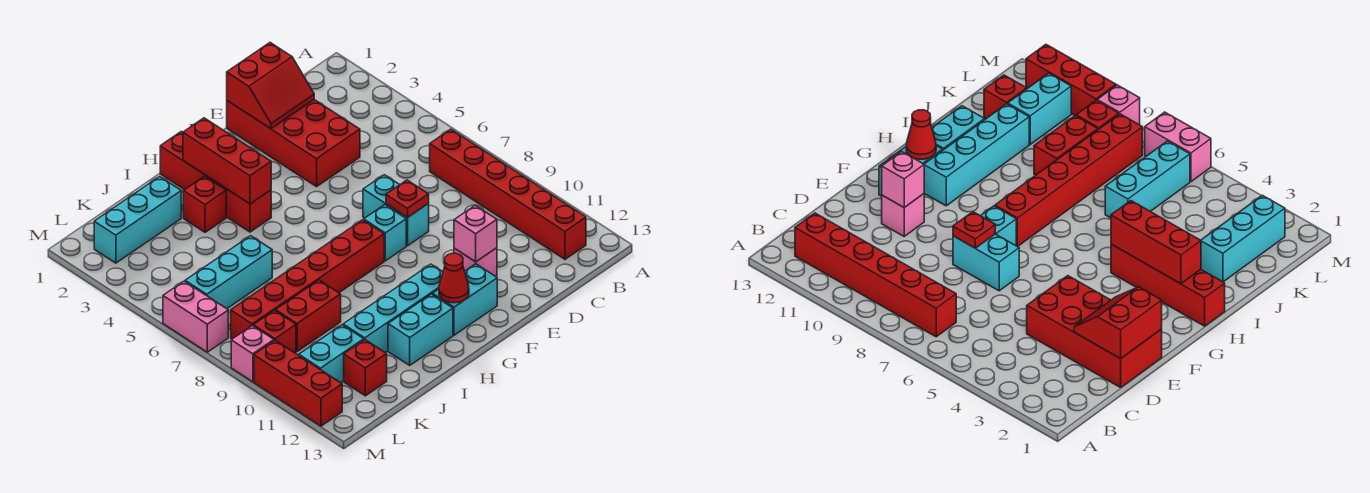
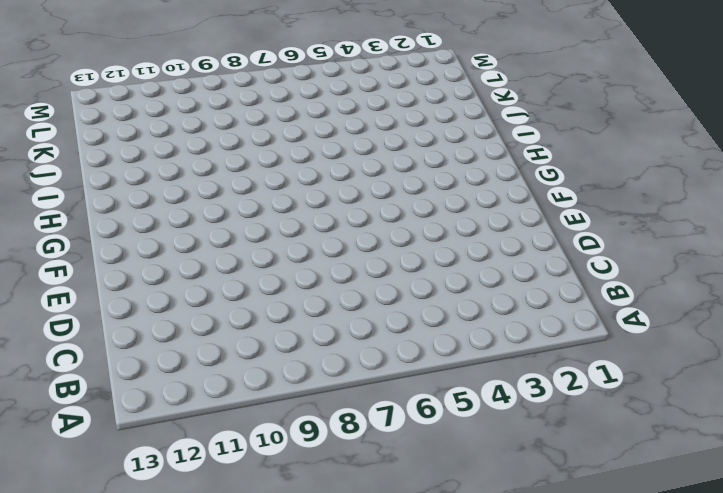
none -> red 1x6 brick [430,129,586,259]
none -> red 2x4 brick [227,100,360,187]
none -> cyan 1x2 brick [363,175,429,246]

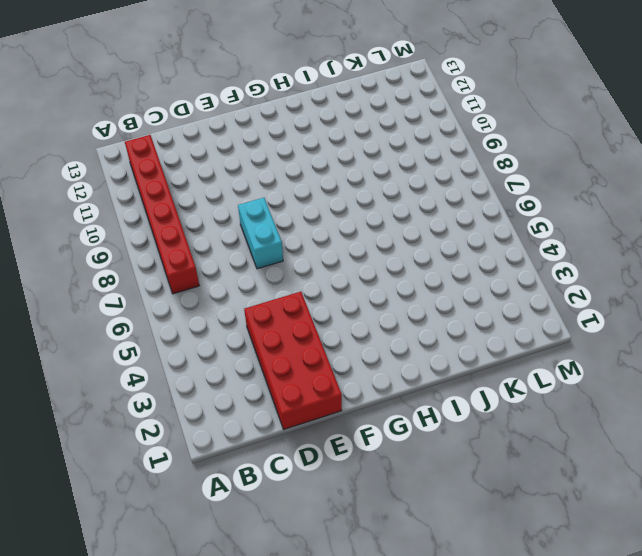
none -> pink 1x1 brick [454,248,497,276]
none -> cyan 1x1 brick [364,205,406,261]
none -> cyan 1x2 brick [432,264,497,335]

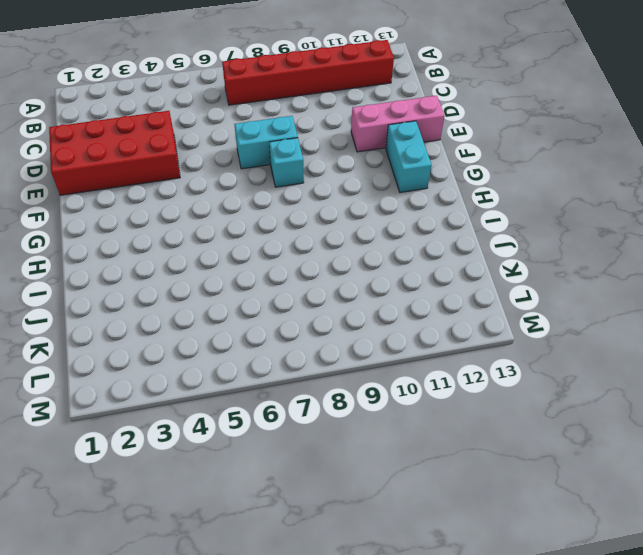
pink 1x3 brick [351,96,444,152] -> pink 1x1 brick [454,248,497,276]
none -> red 1x6 brick [231,220,384,339]
none -> cyan 1x4 brick [343,264,443,352]
none -> red 1x4 brick [160,131,271,232]

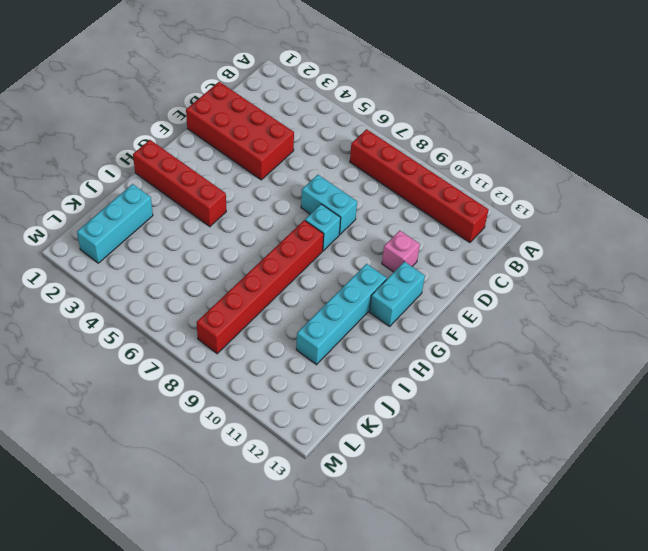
none -> cyan 1x2 brick [388,294,453,365]
none -> red 1x1 brick [183,176,226,232]
none -> cyan 1x3 brick [185,236,272,309]

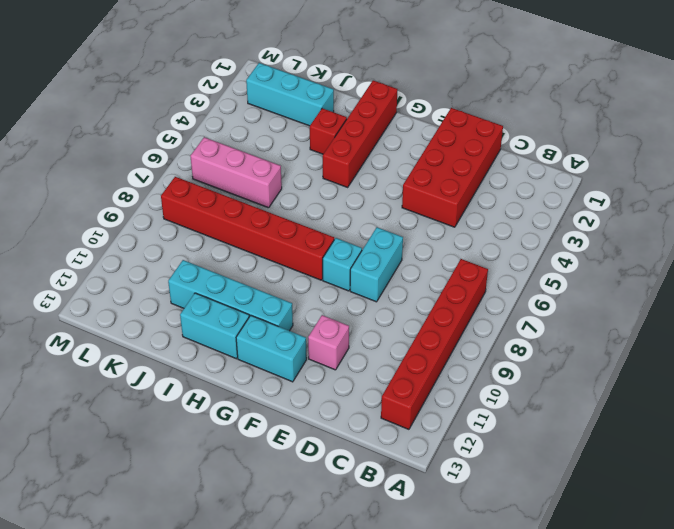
pink 1x3 brick [190,137,282,208] -> cyan 1x3 brick [185,236,272,309]
none -> red 1x2 brick [276,280,341,351]
none -> cyan 1x2 brick [299,325,364,383]
none -> red 1x1 brick [344,340,387,396]

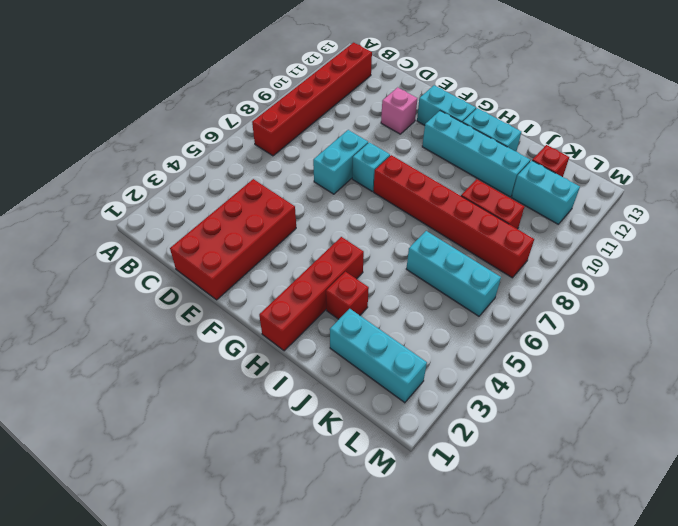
none -> red 1x1 brick [253,310,296,353]
none -> pink 1x2 brick [163,281,228,352]
none -> pink 1x1 brick [231,326,274,382]

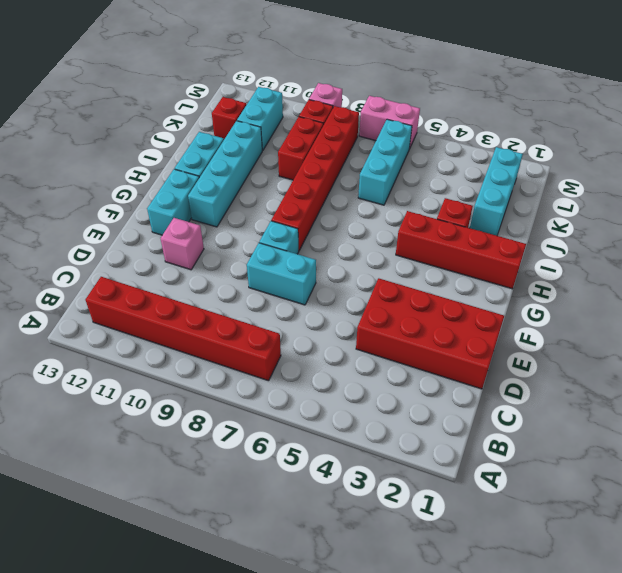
none -> red 1x3 brick [254,340,342,426]
none -> red 2x2 slope [227,43,314,129]
none -> red 1x1 plate [386,180,429,218]

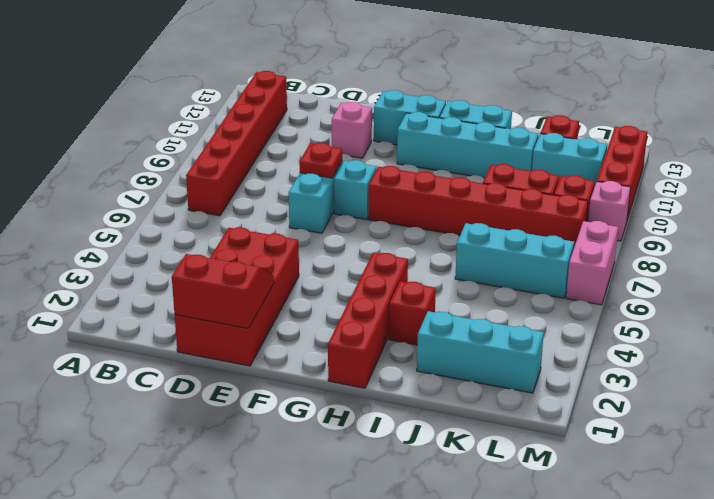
none -> pink 1x1 brick [454,205,497,262]
none -> red 1x1 cone [439,253,469,303]
none -> red 1x3 brick [183,118,271,204]

